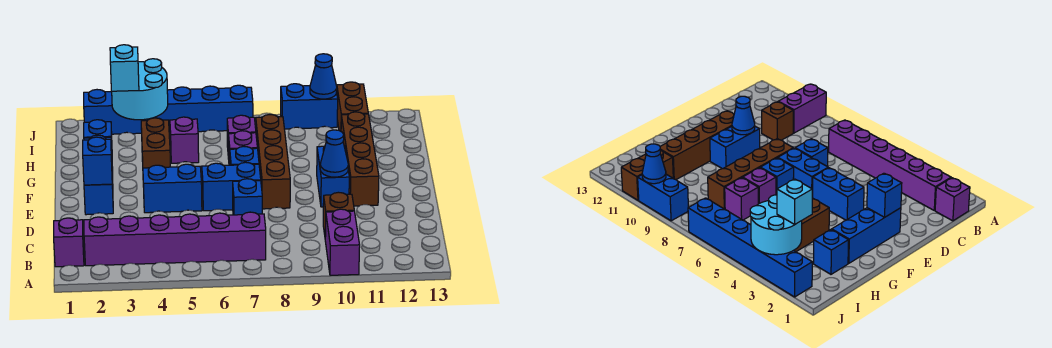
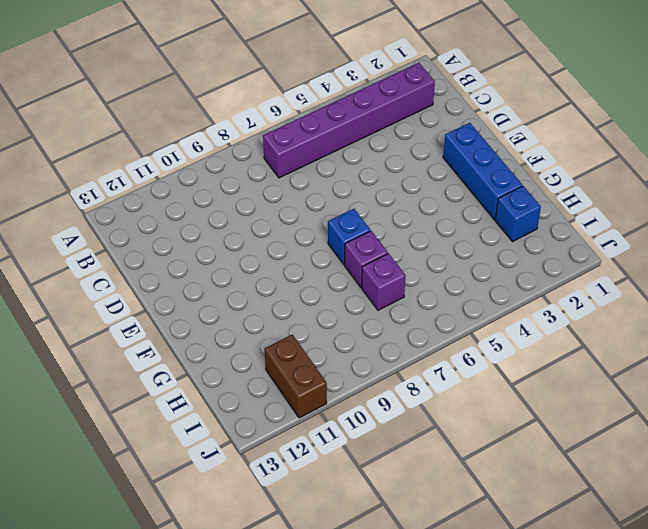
none -> purple 1x2 brick [325,209,360,275]
none -> purple 1x1 brick [54,218,84,267]
none -> brown 1x1 brick [323,192,354,236]

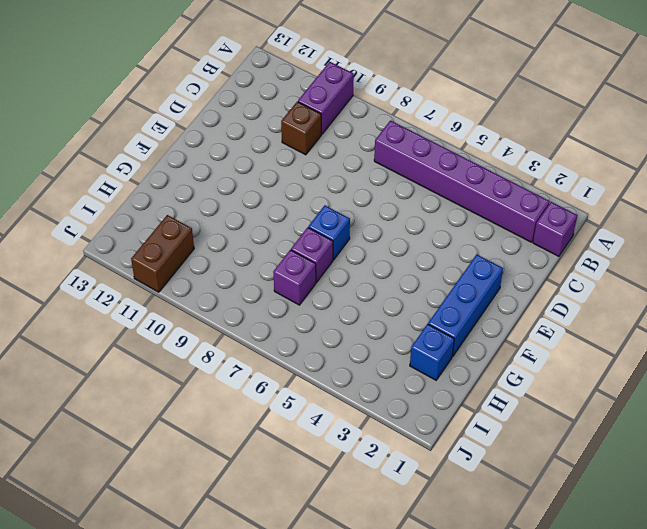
none -> blue 1x1 brick [233,179,262,215]
none -> blue 1x2 brick [143,164,202,213]
none -> blue 1x2 brick [202,162,261,211]

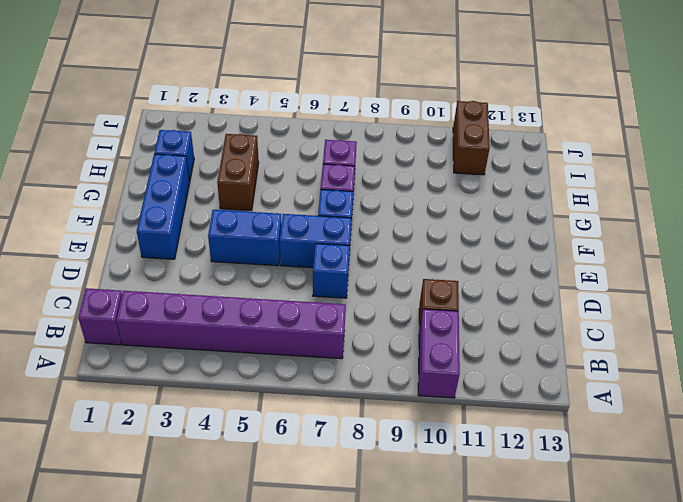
none -> brown 1x4 brick [256,115,290,209]
none -> blue 1x2 brick [317,146,349,207]
none -> brown 1x4 brick [341,112,379,206]

